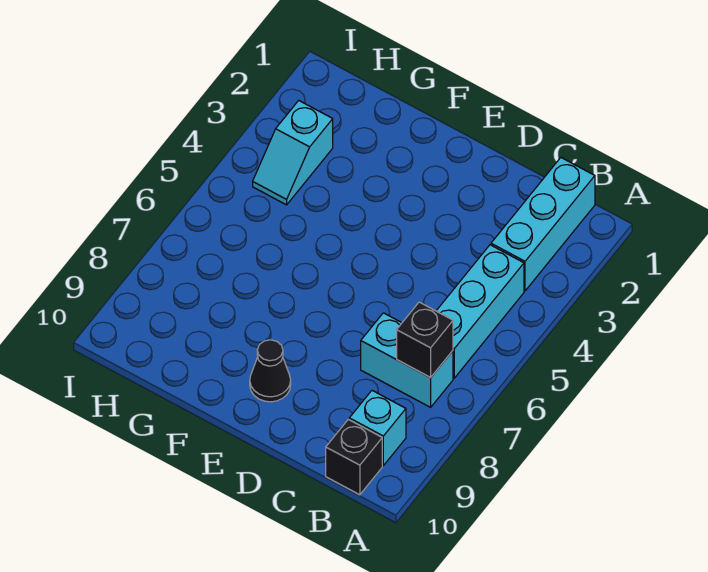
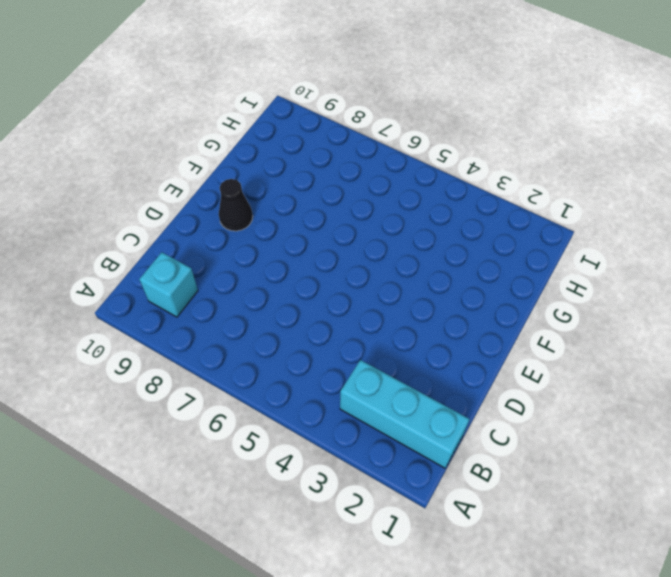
none -> cyan 1x3 brick [436,245,524,378]
none -> cyan 1x2 brick [361,313,453,407]

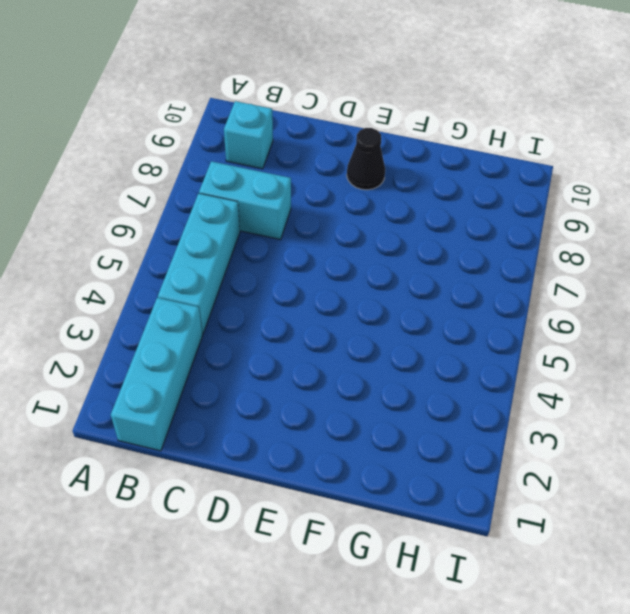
none -> black 1x1 brick [326,419,382,495]
none -> cyan 1x2 slope [253,101,333,205]

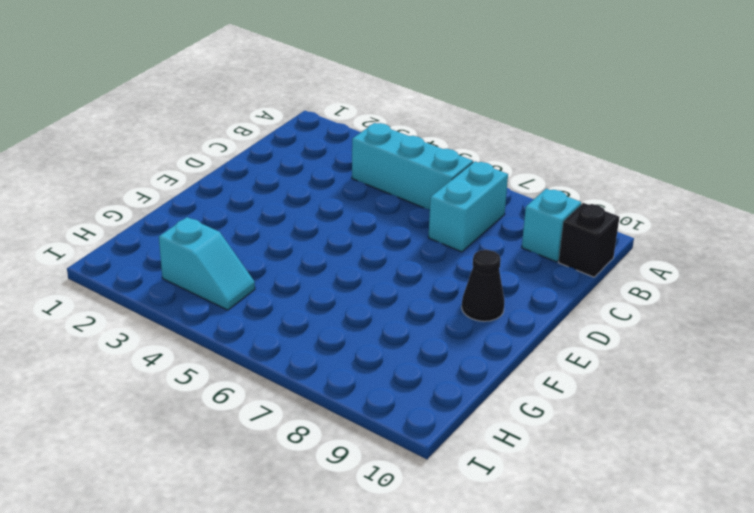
none -> cyan 1x3 brick [491,158,595,291]
none -> black 1x1 brick [397,302,453,378]

